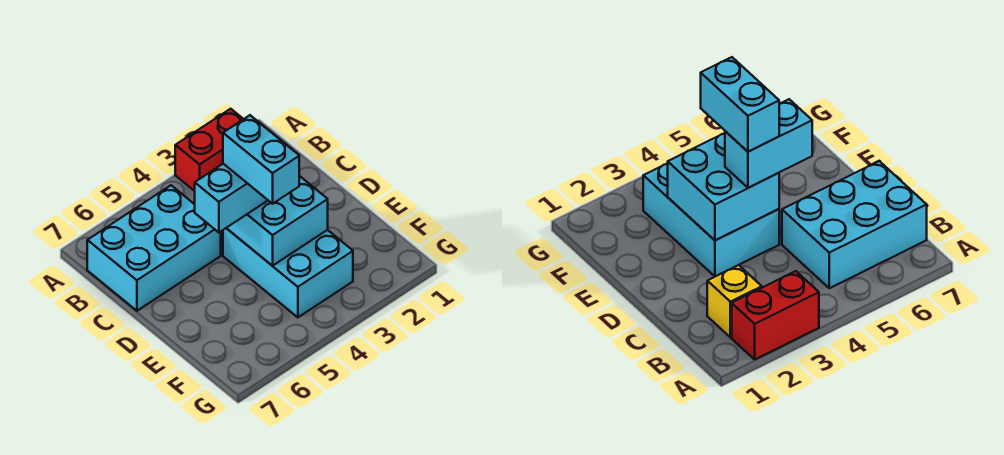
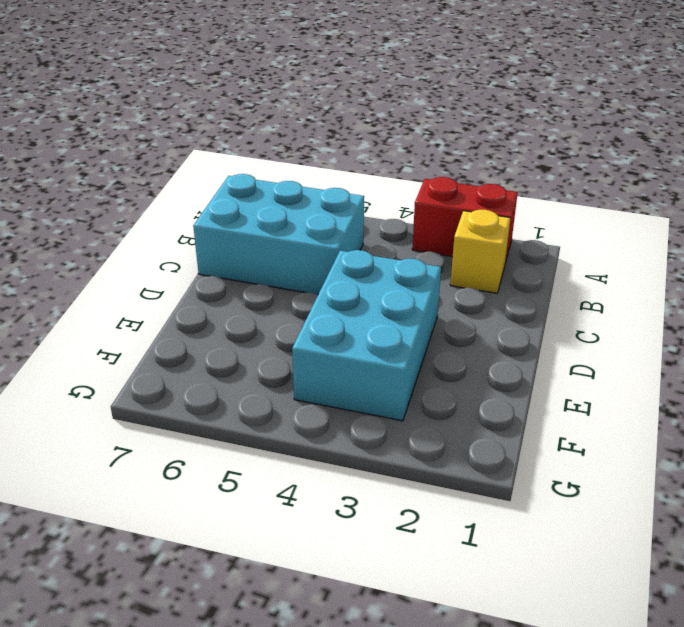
none -> cyan 2x2 brick [227,176,328,266]
none -> cyan 1x2 brick [195,164,268,232]

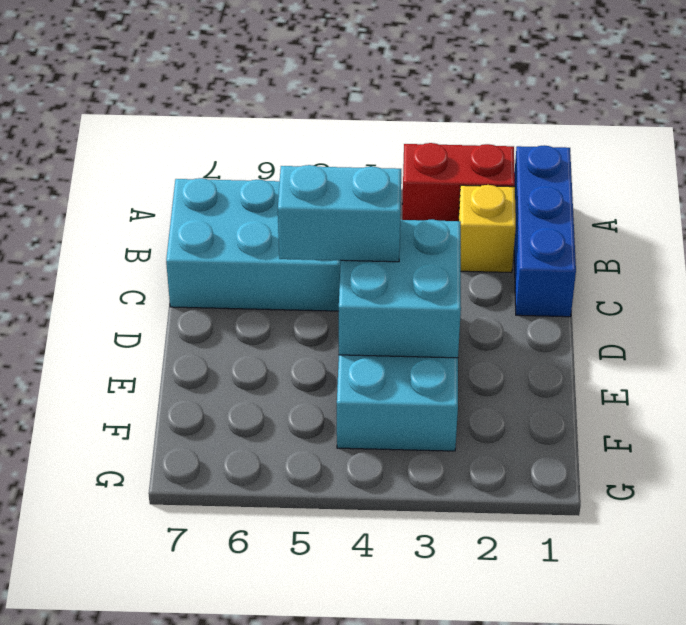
blue 1x3 brick [514,145,576,317] -> none
none -> cyan 1x2 brick [223,115,299,204]

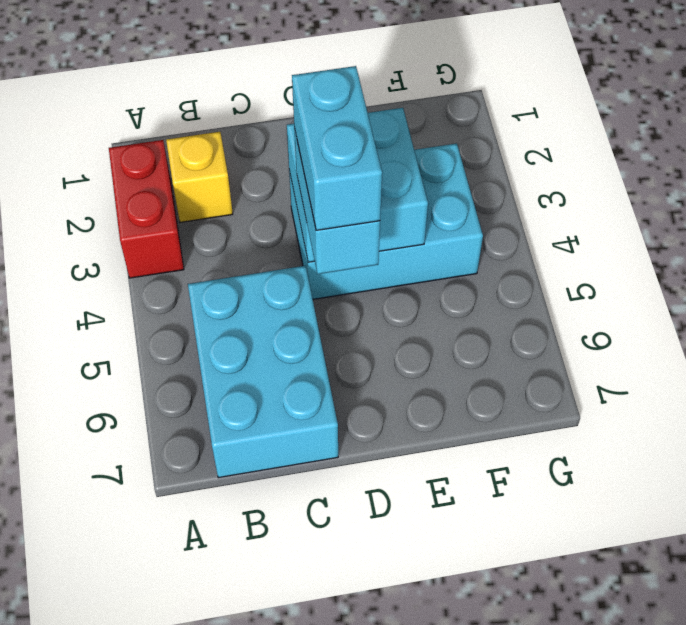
cyan 1x2 brick [292,66,382,230] -> cyan 1x2 brick turned to [223,115,299,204]

